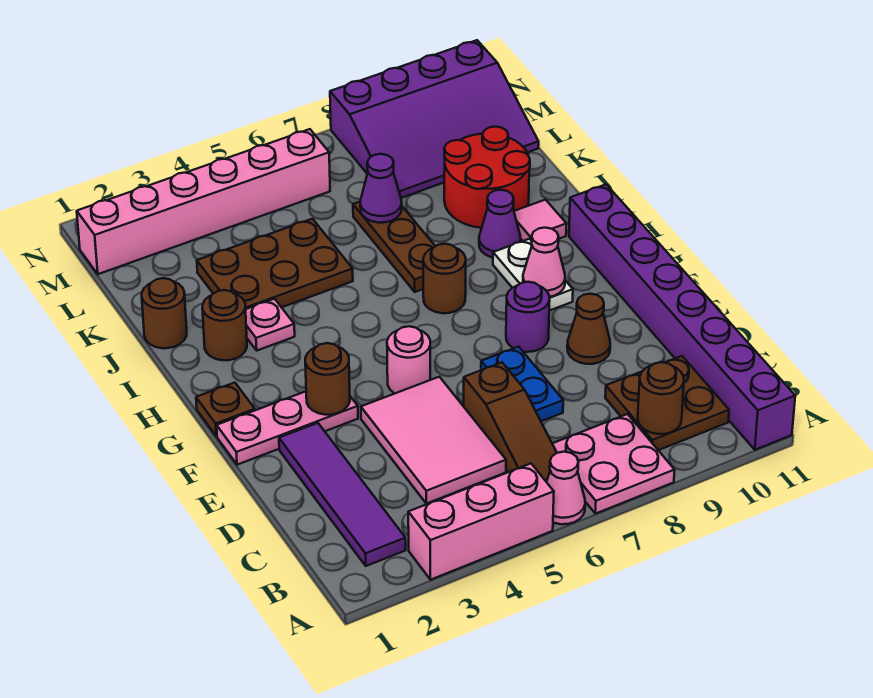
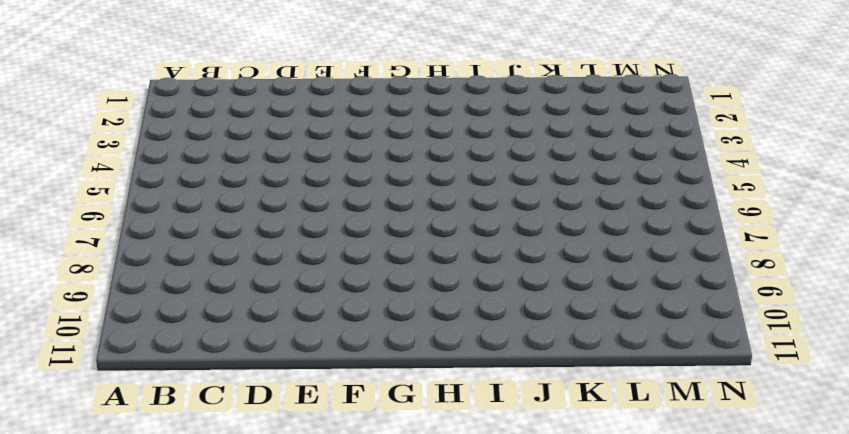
none -> pink 1x3 brick [408,464,554,580]
none -> pink 1x1 cone [547,452,585,524]
none -> pink 2x2 plate [552,414,675,514]
none -> purple 1x8 brick [569,185,795,450]

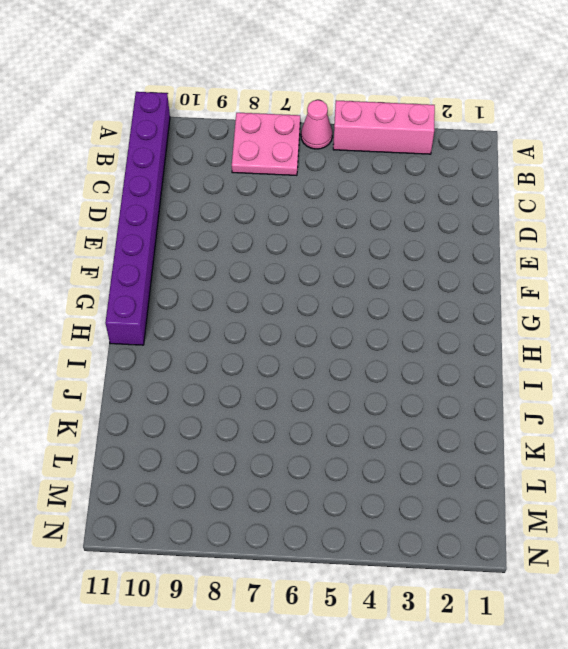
none -> purple 1x4 tile [279,423,406,566]
none -> brown 1x3 slope [464,363,557,482]
none -> brown 2x2 plate [605,356,729,450]
none -> pink 2x3 tile [361,377,506,504]

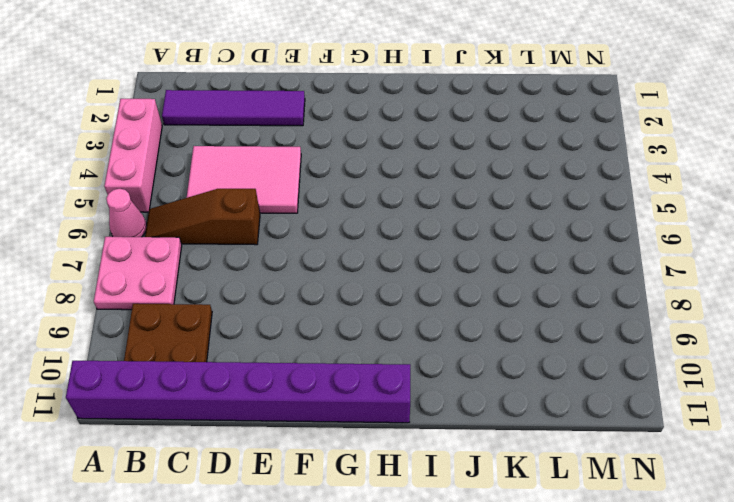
none -> blue 1x2 plate [481,347,563,421]
none -> brown 1x1 cone [567,294,610,364]
none -> pink 1x3 plate [217,391,358,465]
none -> pink 1x1 round brick [387,326,430,394]

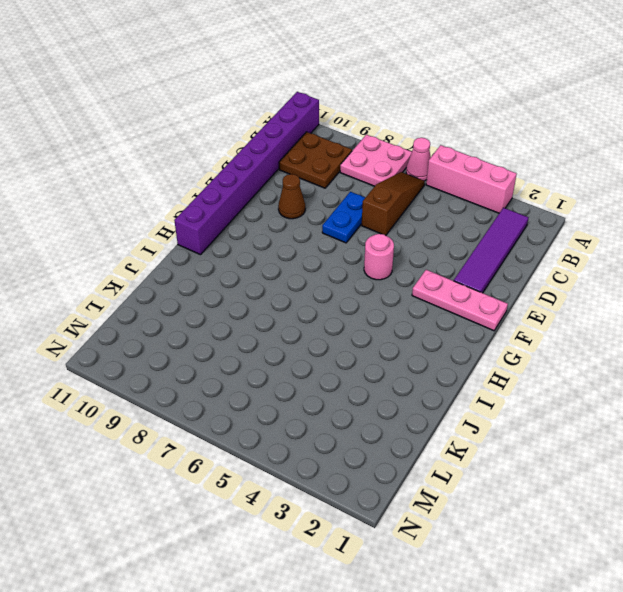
none -> pink 2x3 tile [361,377,506,504]
none -> purple 1x1 round brick [506,282,550,352]
none -> brown 1x1 plate [196,383,255,436]
none -> white 1x2 plate [493,239,573,311]

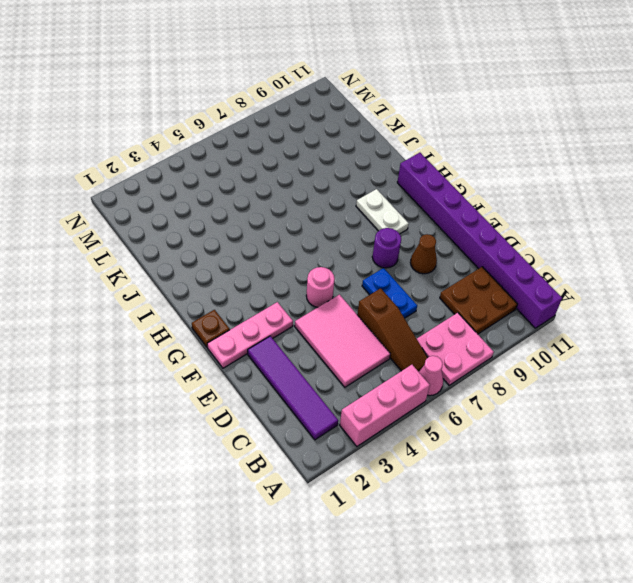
none -> brown 1x1 round brick [423,244,466,313]
none -> brown 1x1 round brick [202,290,247,360]
none -> pink 1x1 plate [246,299,295,350]
none -> brown 1x3 plate [353,202,435,292]

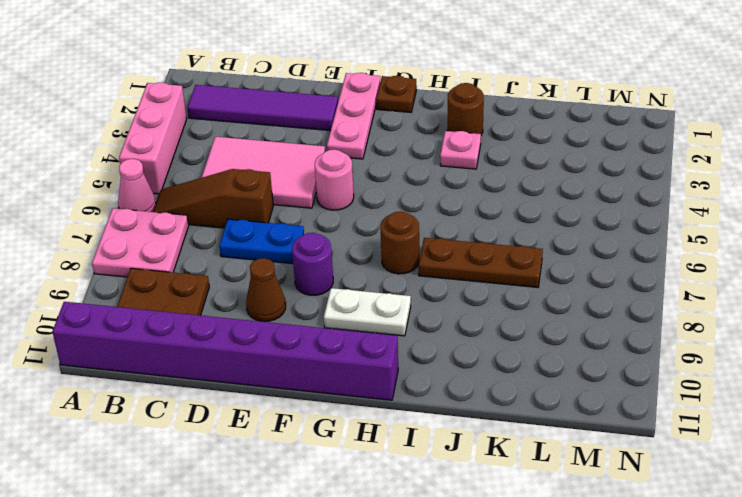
none -> purple 1x1 cone [479,190,521,258]
none -> pink 1x1 tile [514,200,566,241]
none -> brown 1x1 round brick [142,278,187,348]
none -> brown 2x3 plate [197,219,353,309]

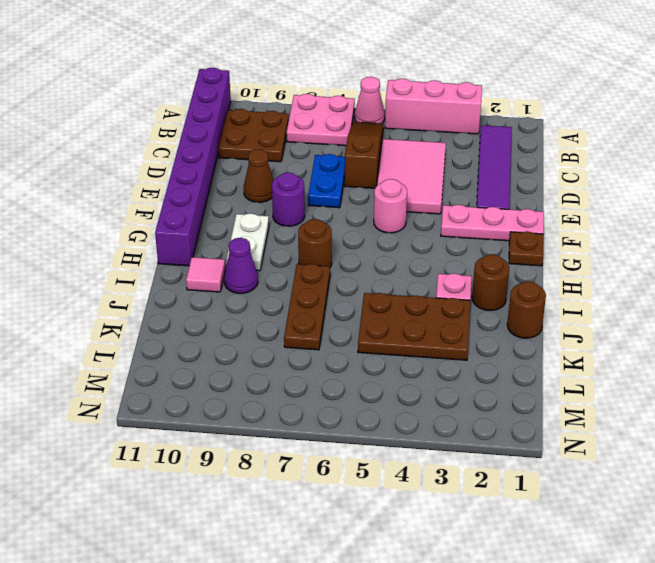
none -> red 2x2 round brick [444,127,530,228]
none -> purple 3x4 slope [330,40,539,198]
none -> pink 1x6 brick [77,129,330,274]
none -> brown 1x1 round brick [638,362,684,434]

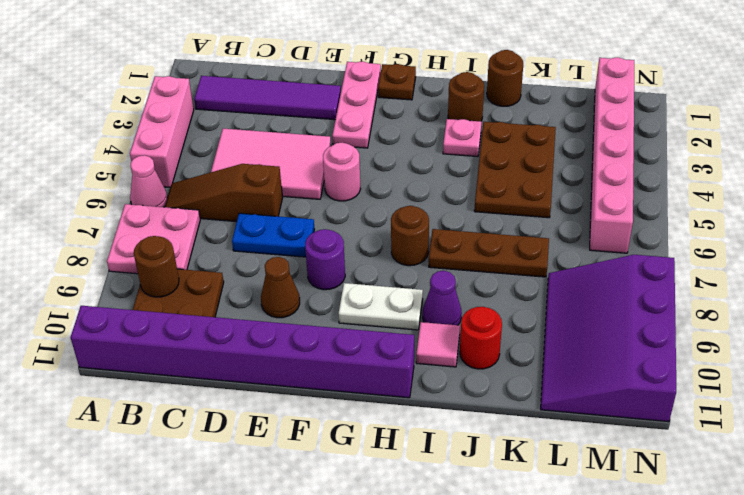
red 1x1 round brick [460,307,502,369] -> red 2x2 round brick [444,127,530,228]
none -> brown 1x1 round brick [305,343,350,415]
none -> pink 1x1 cone [523,228,565,297]
none -> purple 1x1 cone [360,154,402,223]

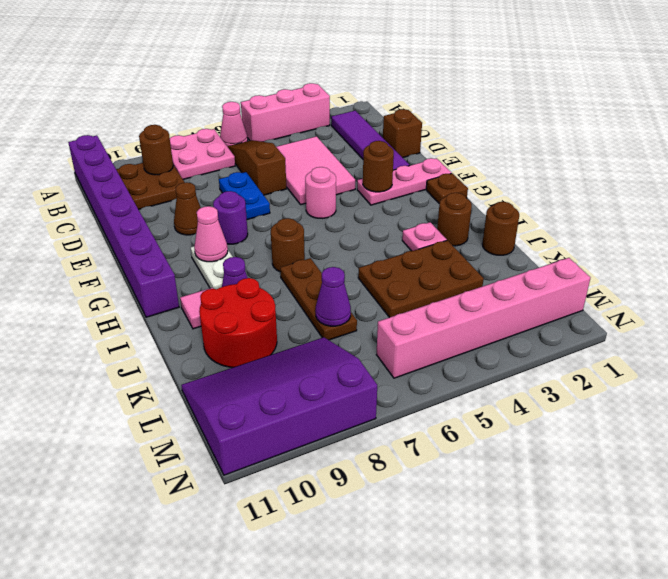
brown 1x1 brick [383,109,422,158] -> none

